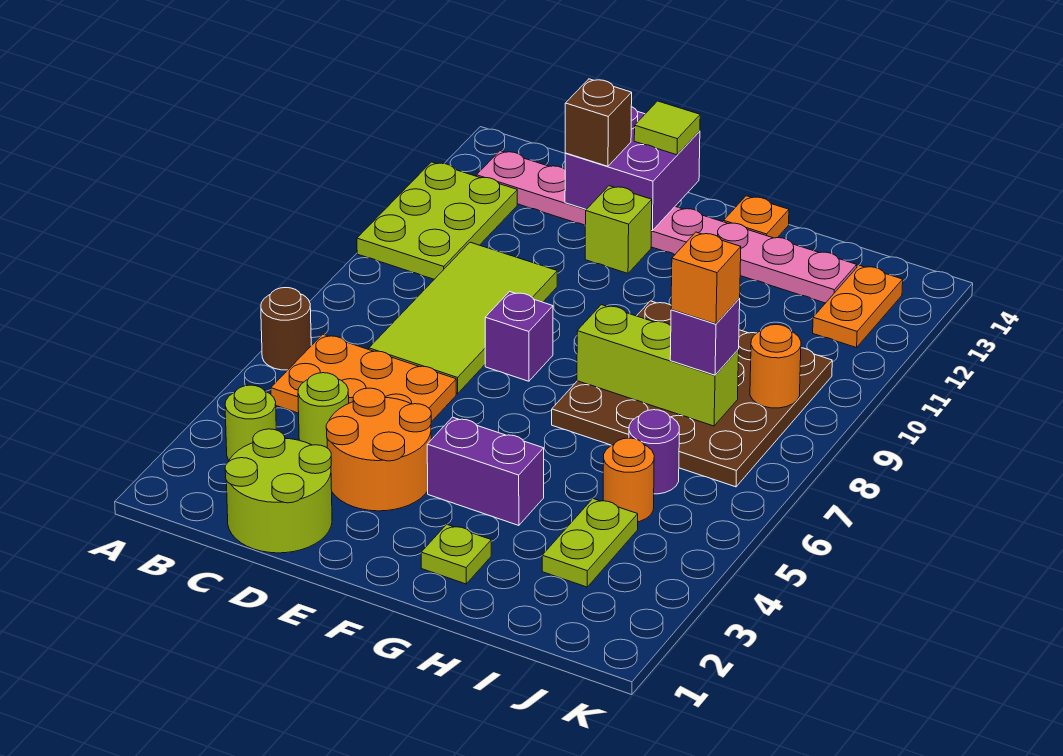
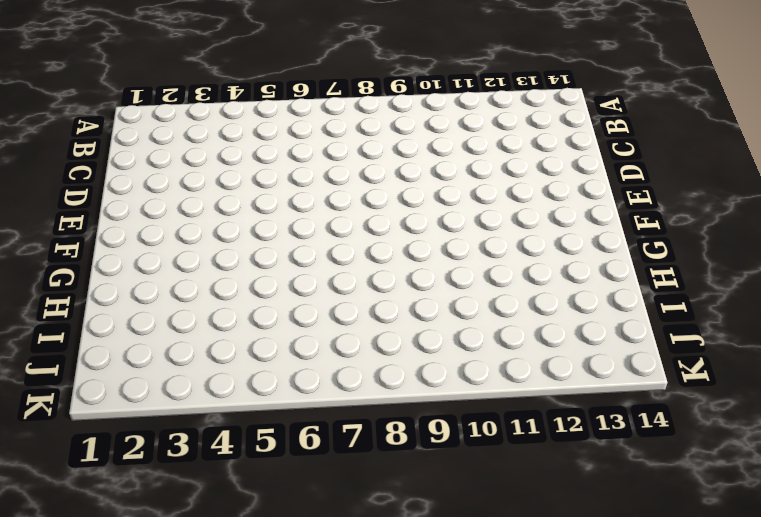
none -> brown 1x1 round brick [261,288,311,370]
none -> lime 2x3 plate [357,162,517,279]
none -> lime 1x1 round brick [225,385,276,460]

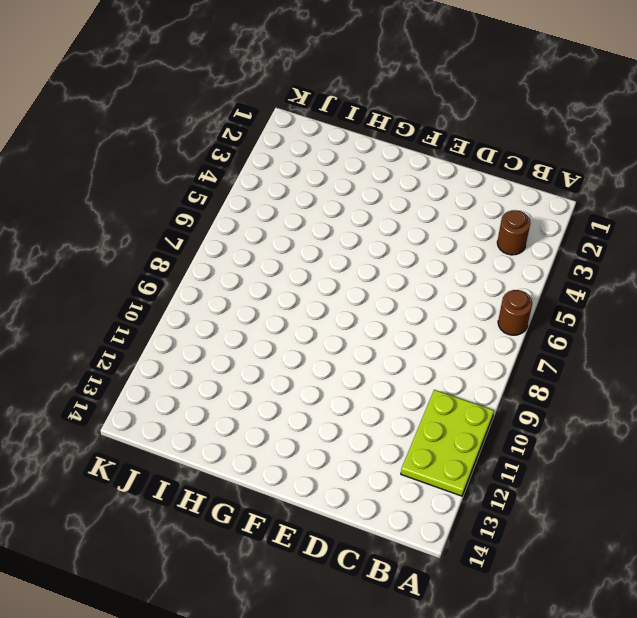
brown 1x1 round brick [497,210,530,255] -> lime 1x1 round brick [225,385,276,460]
none -> orange 2x3 plate [271,334,456,422]
none -> pink 1x8 plate [477,151,857,303]
none -> lime 2x2 round brick [225,429,332,553]

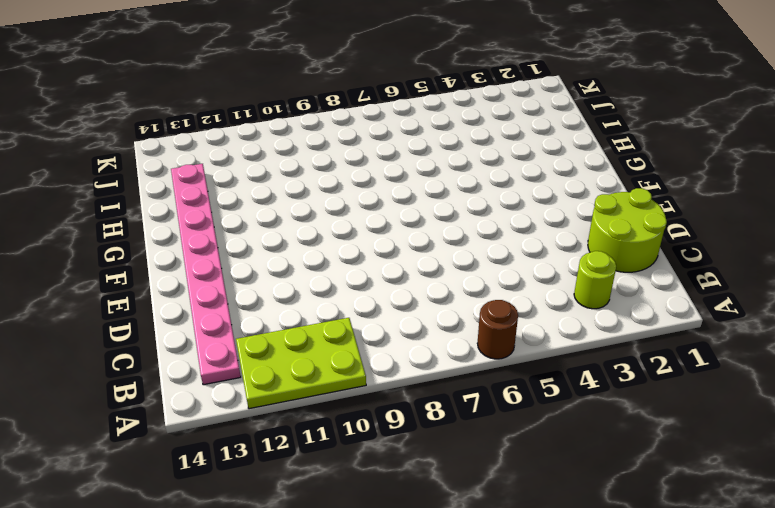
none -> orange 2x3 plate [271,334,456,422]
none -> lime 1x1 round brick [298,373,349,448]
none -> lime 2x4 tile [369,242,557,394]

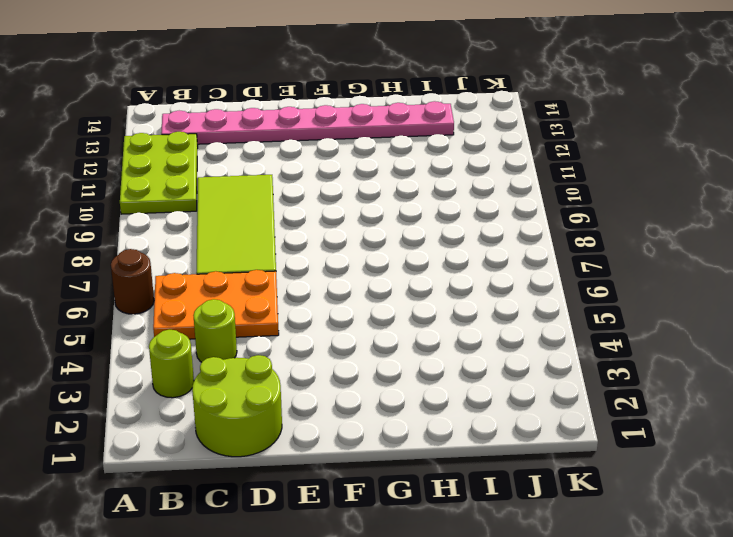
none -> orange 2x2 round brick [326,388,431,511]
none -> purple 1x1 brick [485,292,553,381]
none -> lime 1x1 brick [585,186,652,273]

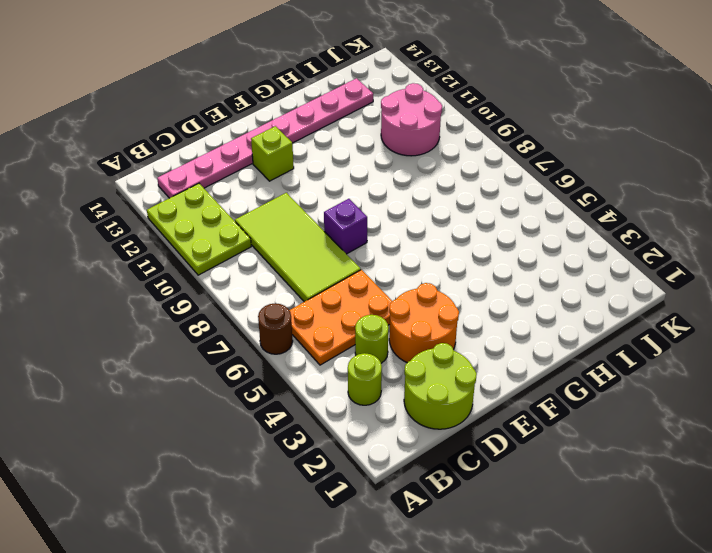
pink 2x2 round brick [381,83,442,156] -> brown 4x4 plate [552,301,832,487]
none -> purple 1x2 brick [427,417,544,525]
none -> lime 1x1 plate [421,524,491,584]
none -> orange 1x1 plate [724,196,789,238]

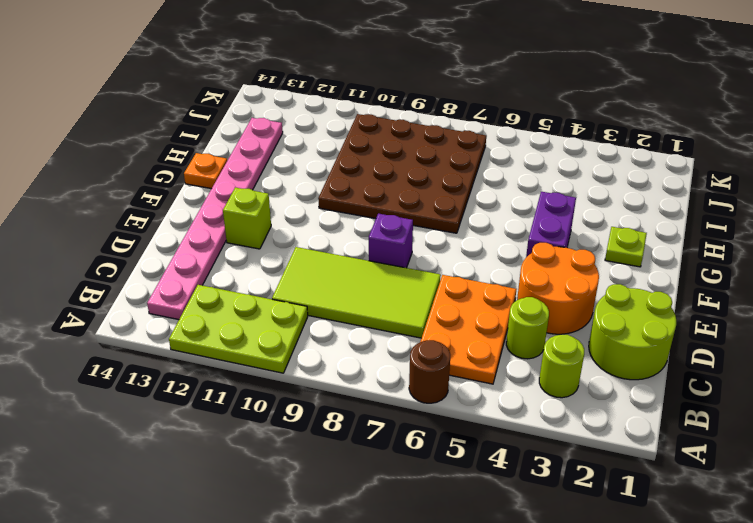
none -> lime 1x2 plate [542,499,638,587]
none -> orange 1x1 round brick [603,438,654,522]
none -> purple 1x1 round brick [629,410,679,494]

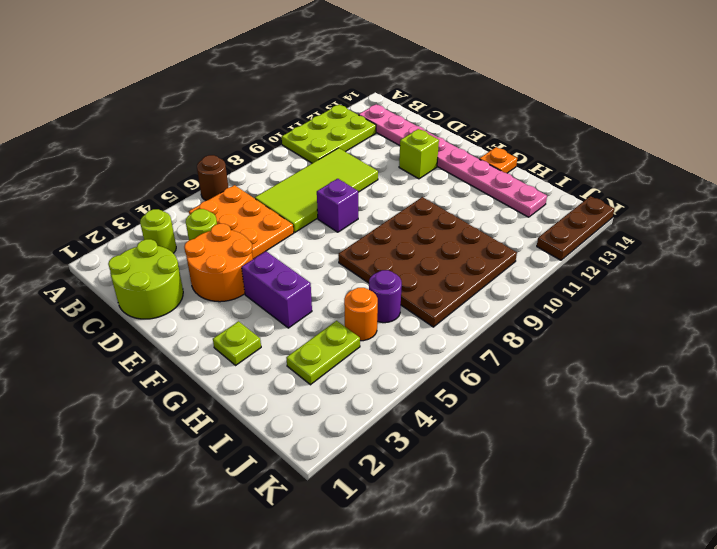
brown 1x3 plate [537,196,615,260] -> none
none -> orange 1x2 plate [813,265,903,348]
none -> purple 2x2 brick [565,107,700,231]
none -> lime 1x3 brick [577,305,739,426]

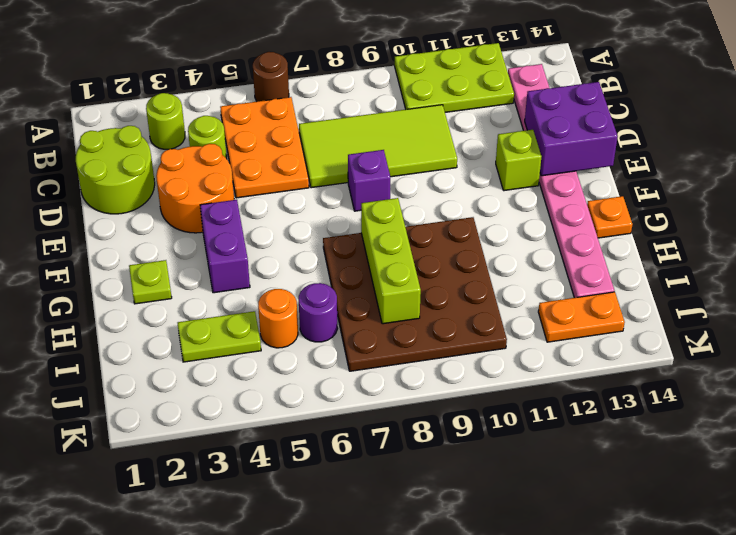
none -> orange 1x1 round brick [750,325,801,408]
none -> brown 1x1 brick [565,79,632,166]
none -> lime 1x1 tile [634,101,700,155]

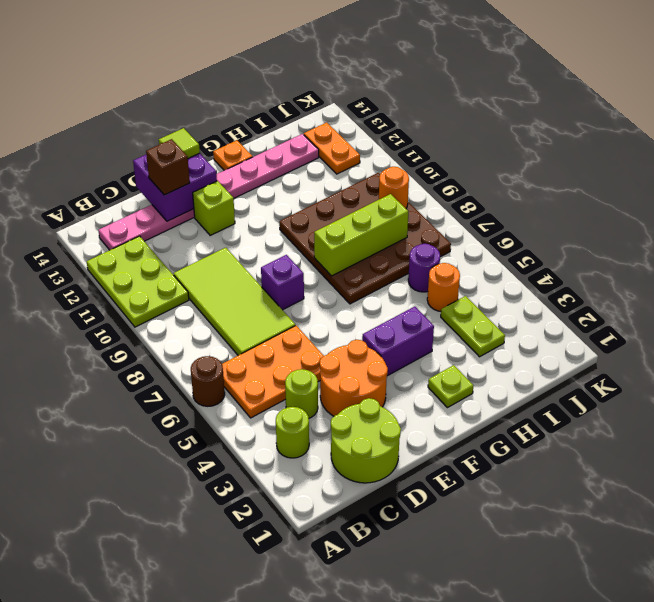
none -> purple 1x1 brick [670,298,740,375]
none -> orange 1x1 brick [671,232,741,324]

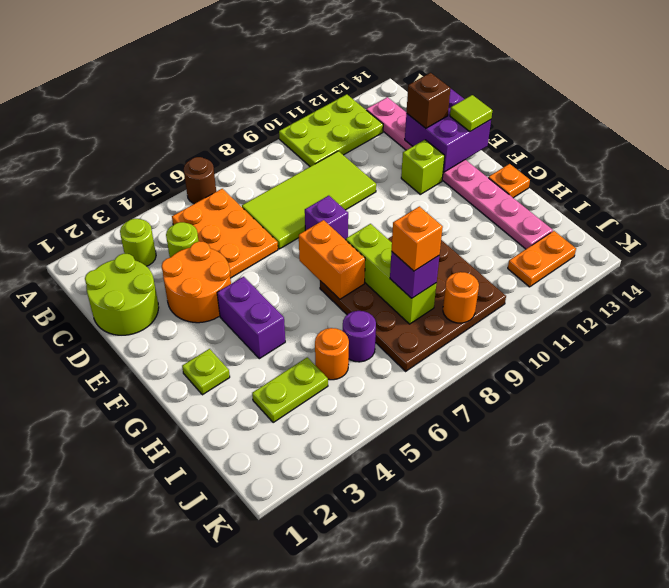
orange 1x2 brick [299,220,365,299] -> none

